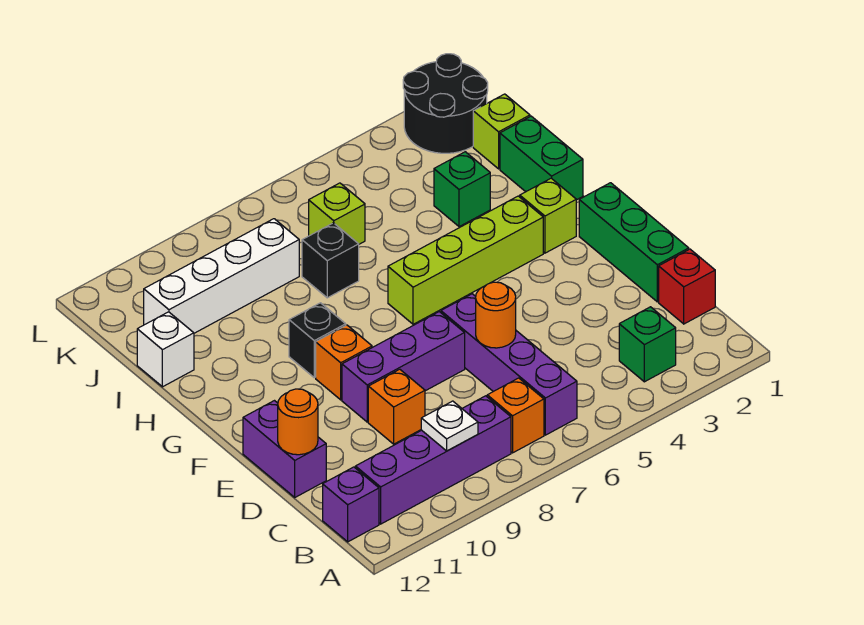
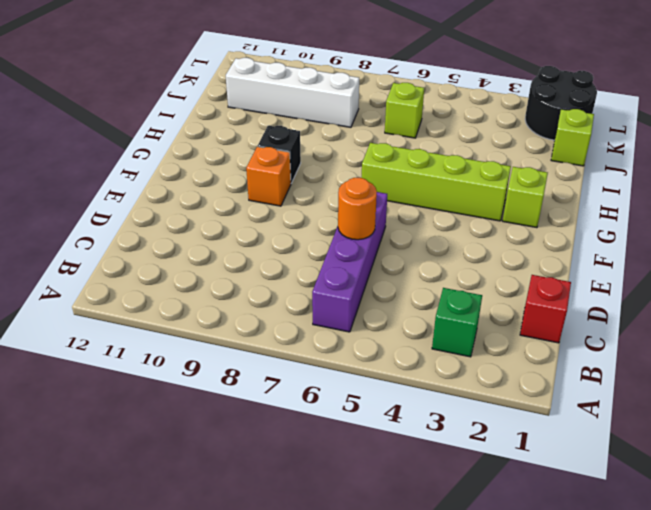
none -> orange 1x1 brick [487,378,544,453]
none -> purple 1x4 brick [355,396,511,524]
none -> purple 1x1 brick [323,467,379,542]

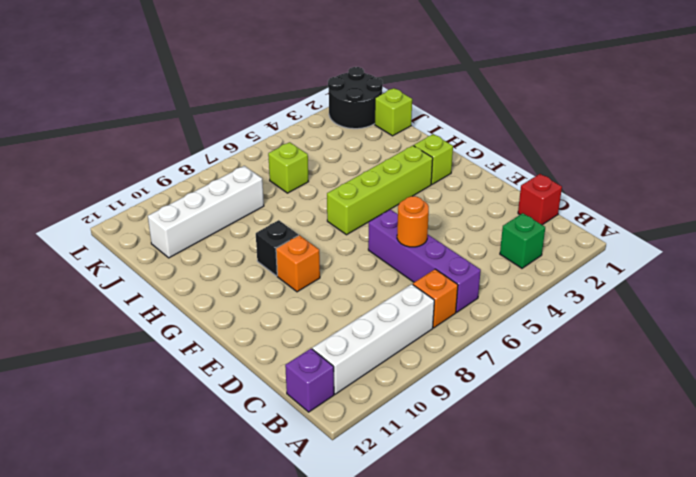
white 1x4 brick [312,284,434,394] -> purple 1x4 brick [355,396,511,524]
none -> green 1x3 brick [579,183,689,302]
none -> orange 1x1 brick [368,369,425,444]
none -> purple 1x2 brick [243,401,326,497]

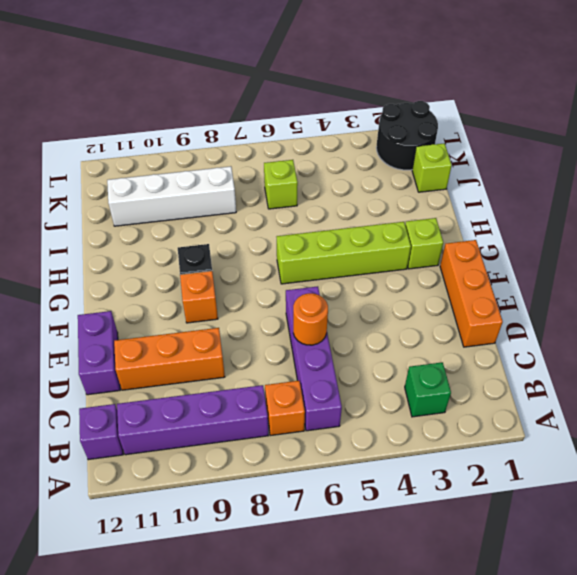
orange 1x3 brick [440,240,503,347] -> green 1x3 brick [579,183,689,302]
orange 1x3 brick [114,328,225,390] -> orange 1x1 brick [368,369,425,444]
none -> red 1x1 brick [659,249,715,324]
none -> purple 1x3 brick [342,312,465,422]
none -> green 1x2 brick [500,116,583,200]

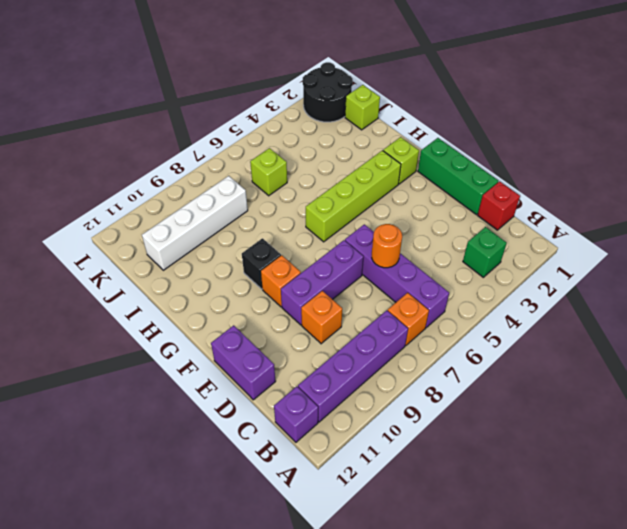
none -> green 1x2 brick [500,116,583,200]
none -> green 1x1 brick [434,152,490,227]
none -> black 1x1 brick [302,223,359,298]

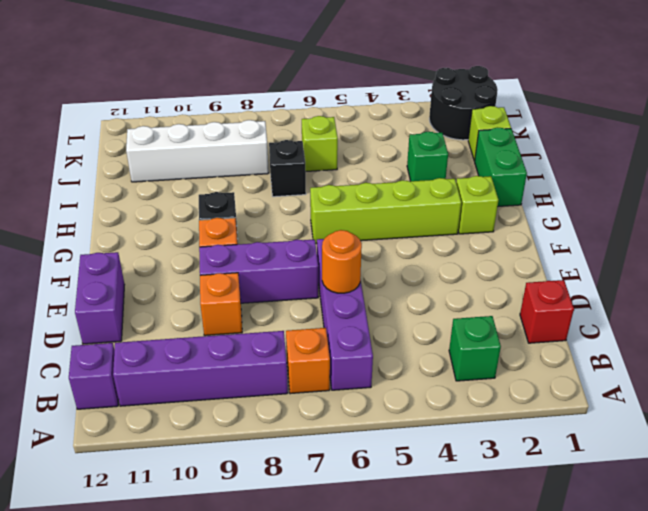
none -> green 1x3 brick [579,183,689,302]
none -> white 1x1 brick [137,312,194,387]
none -> white 1x1 plate [421,401,478,451]

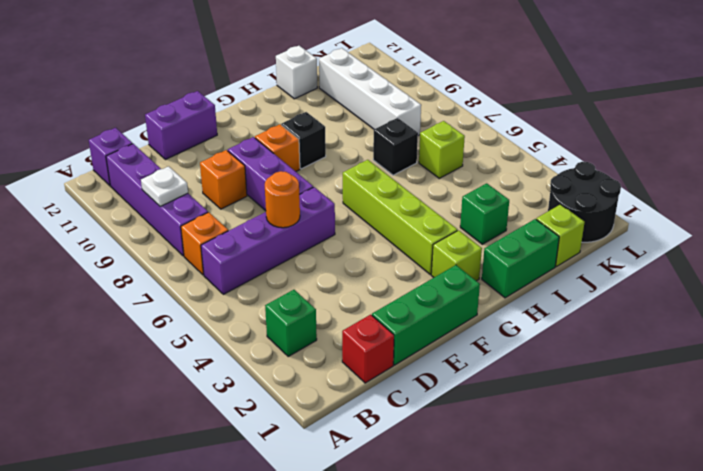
none -> orange 1x1 round brick [278,389,318,455]

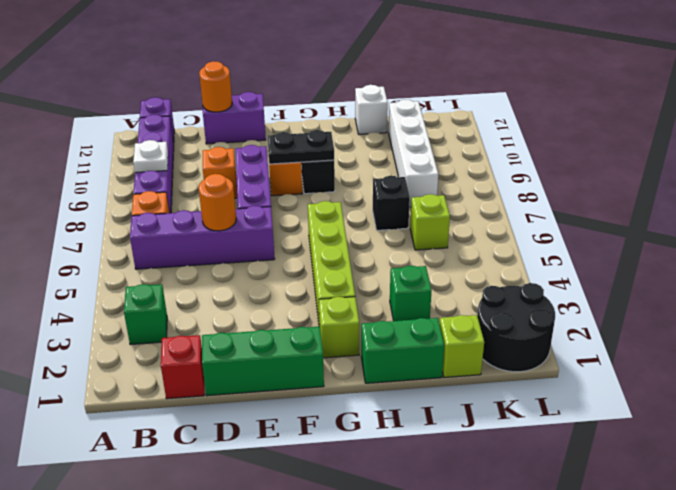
black 1x2 plate [268,130,334,164] -> none

